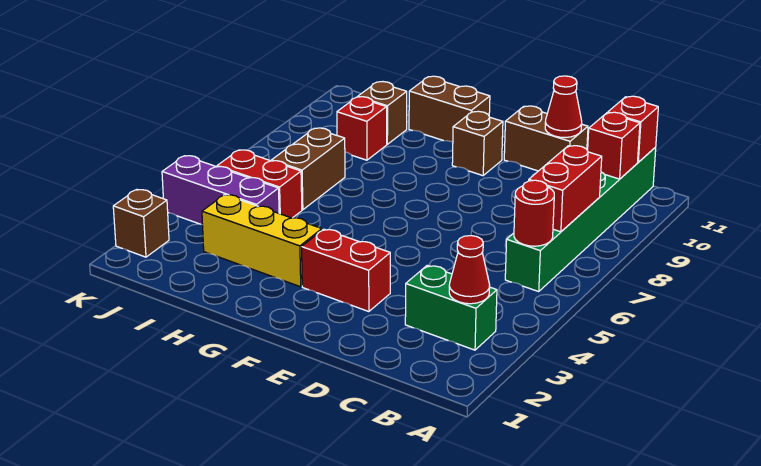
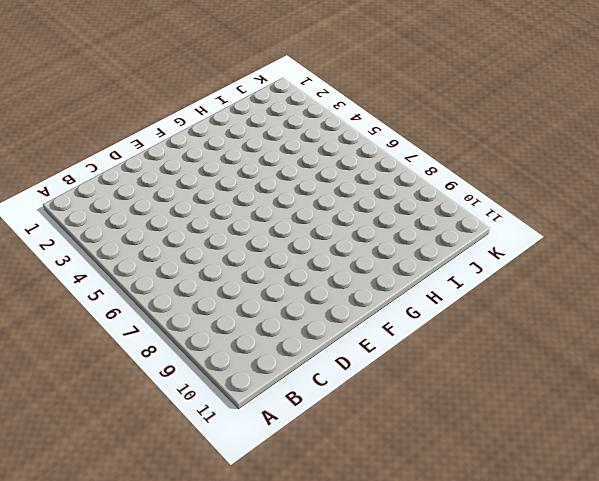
none -> green 1x2 brick [405,265,497,350]
none -> green 1x6 brick [505,147,656,291]
none -> brown 1x2 brick [504,106,588,171]

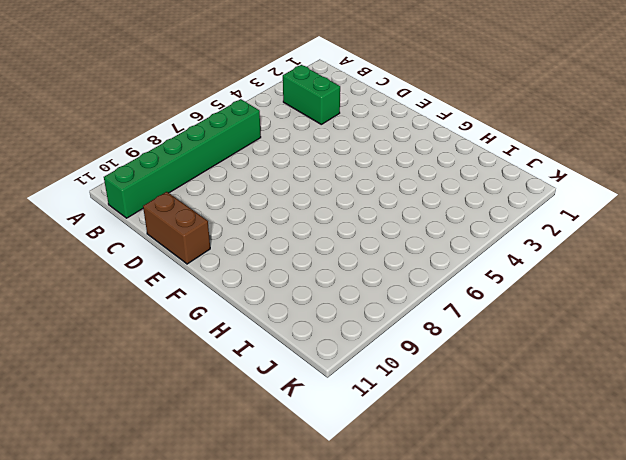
none -> red 1x2 brick [302,229,390,312]
none -> brown 1x1 brick [452,111,503,176]
none -> yellow 1x3 brick [202,195,322,287]

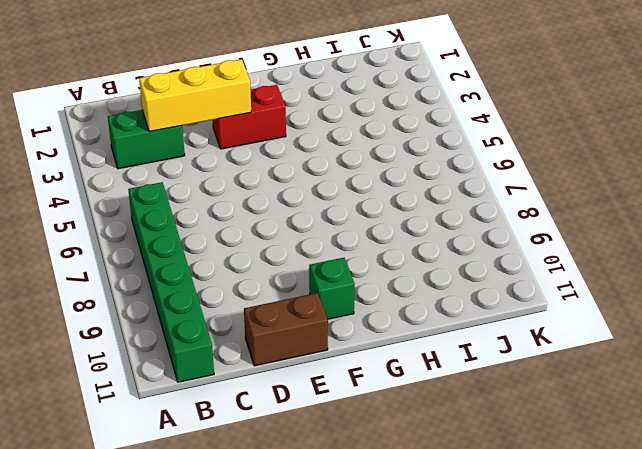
yellow 1x3 brick [139,59,251,132] -> yellow 1x3 brick moved to [202,195,322,287]
green 1x1 brick [309,258,355,319] -> brown 1x1 brick [452,111,503,176]
none -> brown 1x2 brick [409,76,490,142]
none -> purple 1x3 brick [162,156,279,225]
none -> red 1x2 brick [217,150,302,218]

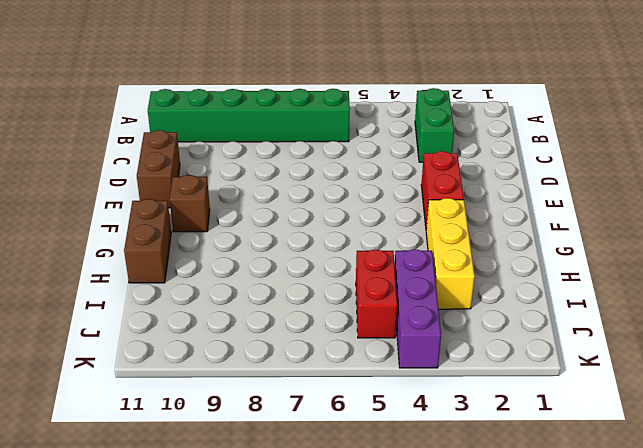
none -> brown 1x2 brick [272,128,345,210]
none -> red 1x1 brick [337,97,387,160]
none -> brown 1x1 brick [358,82,407,144]

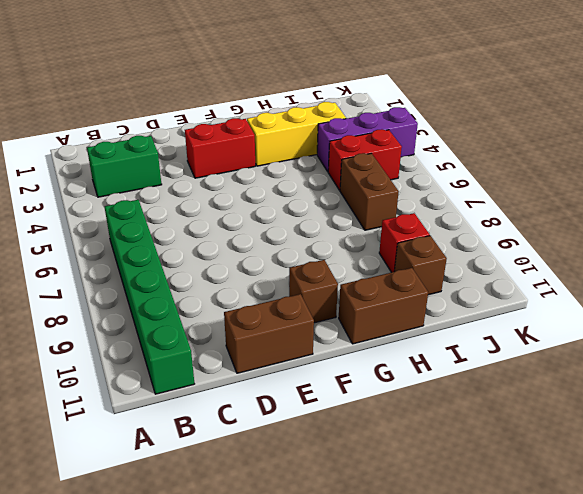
none -> brown 1x1 brick [113,190,169,257]
none -> red 1x1 cone [449,236,490,304]
none -> red 1x1 round brick [514,180,554,246]

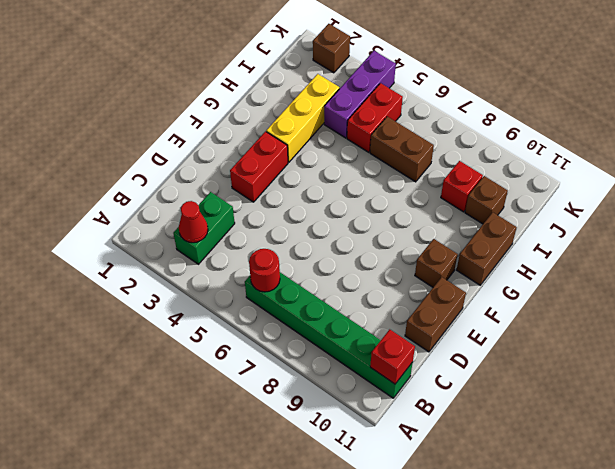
none -> red 1x2 brick [529,146,602,232]
none -> red 1x1 brick [588,112,640,179]
none -> red 1x1 cone [545,76,582,138]

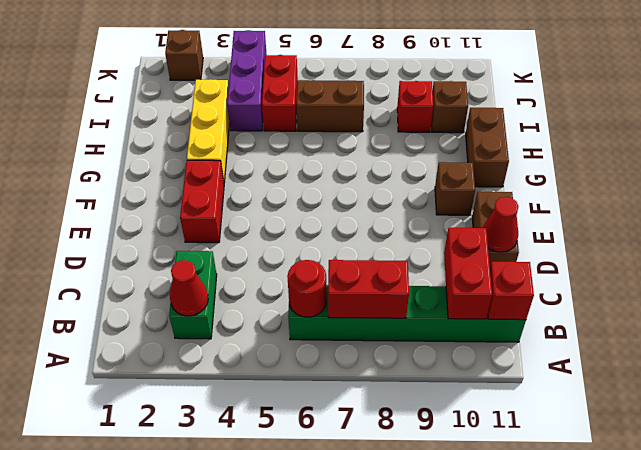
red 1x2 brick [444,228,492,319] -> red 1x1 brick [588,112,640,179]

